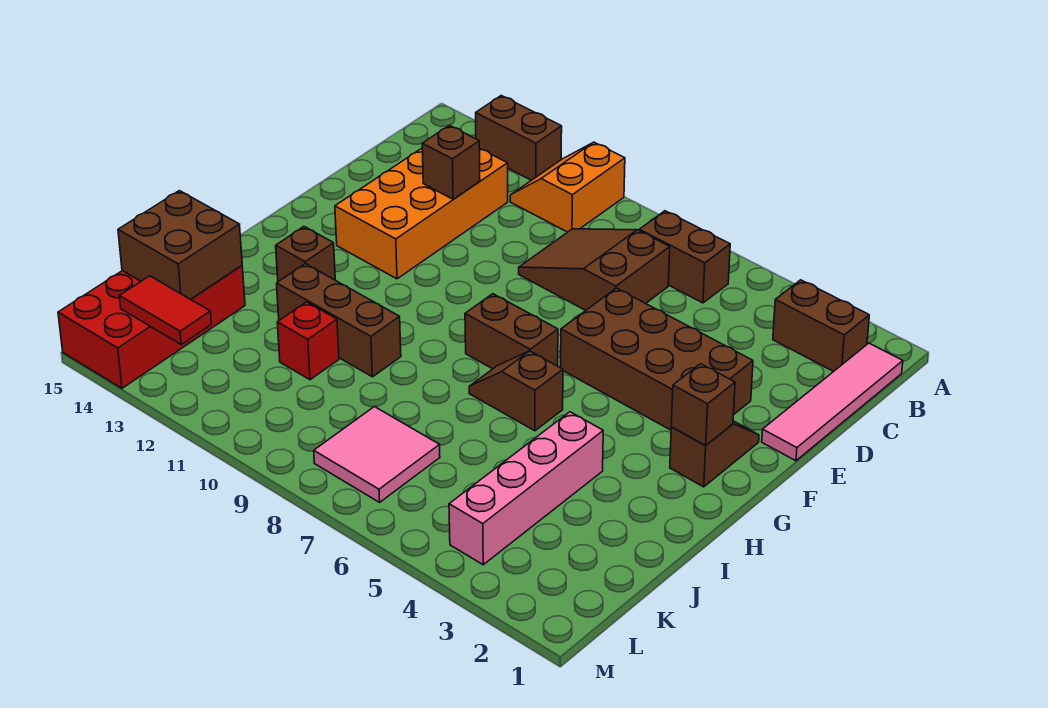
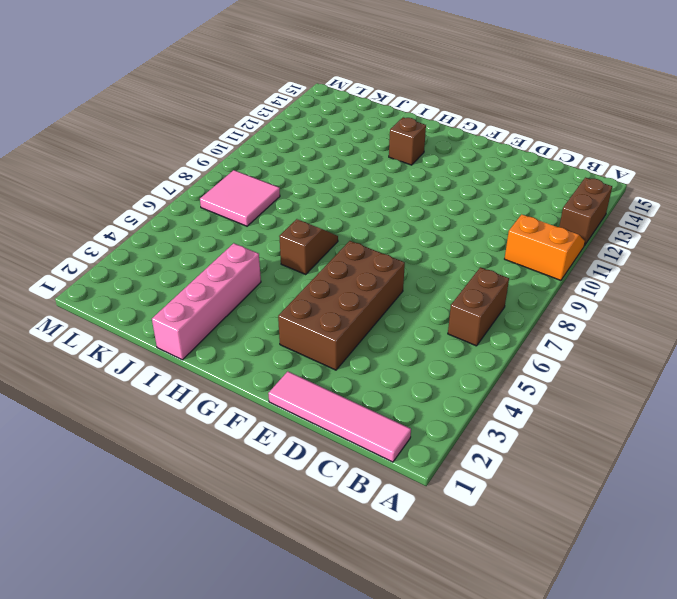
pink 1x4 brick [152,243,261,360] -> pink 1x4 brick turned to [449,412,603,565]
none -> brown 1x2 brick [773,280,869,372]
none -> brown 2x3 slope [519,229,670,311]
none -> orange 2x4 brick [335,148,508,279]

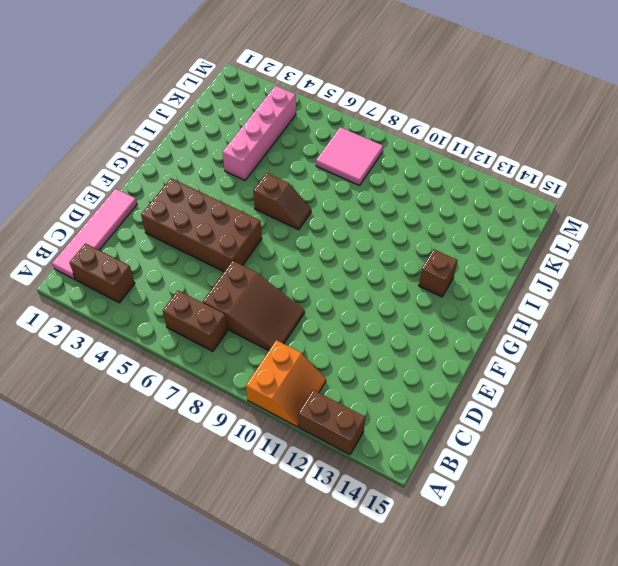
none -> orange 2x4 brick [335,148,508,279]
none -> brown 1x2 slope [670,421,759,487]
none -> brown 1x2 brick [465,294,558,369]

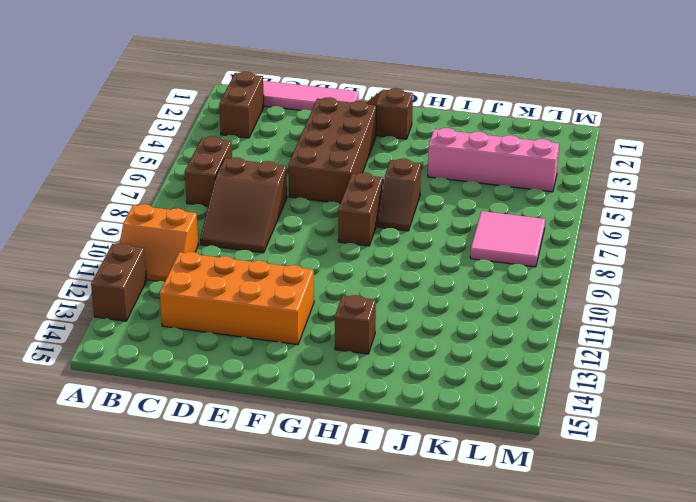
none -> brown 1x3 brick [277,264,401,377]
none -> red 1x1 brick [277,302,339,380]
none -> red 2x4 brick [58,266,245,388]

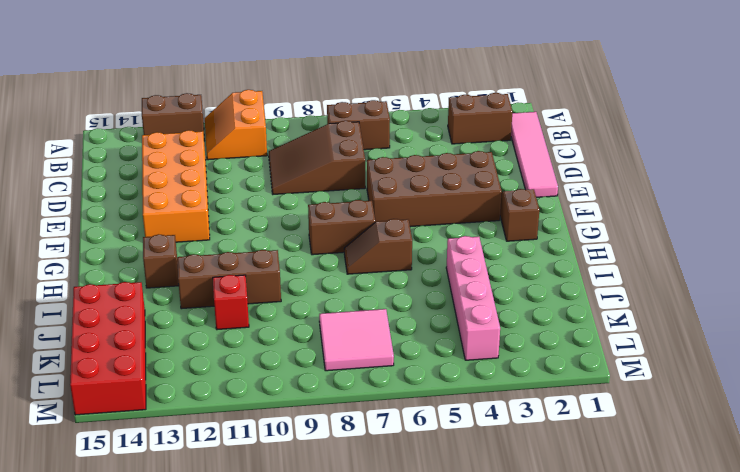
none -> brown 1x1 brick [422,125,480,199]
none -> brown 1x1 brick [671,364,735,446]
none -> brown 2x2 brick [118,191,242,299]

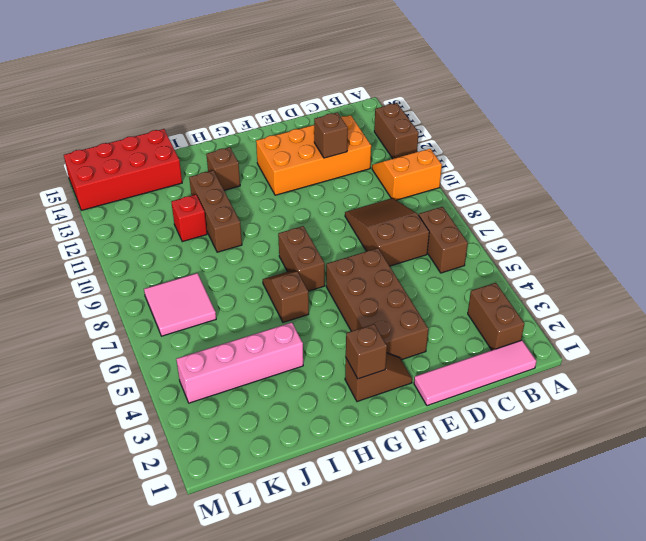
none -> brown 2x2 brick [118,191,242,299]
none -> red 1x2 tile [119,276,211,344]

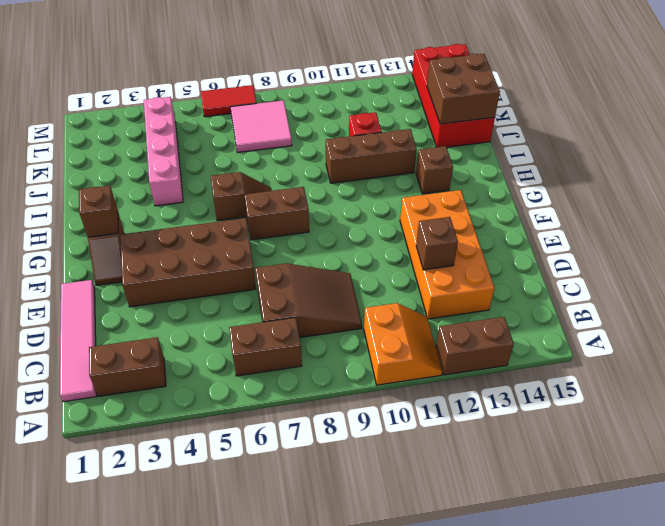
red 1x2 tile [201,85,257,117] -> red 1x2 tile moved to [119,276,211,344]

